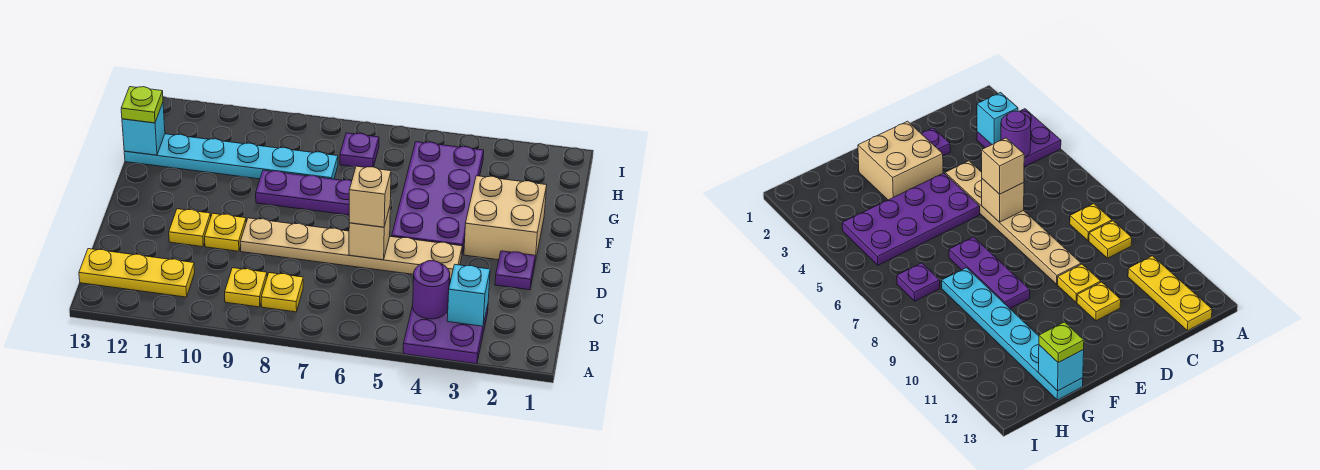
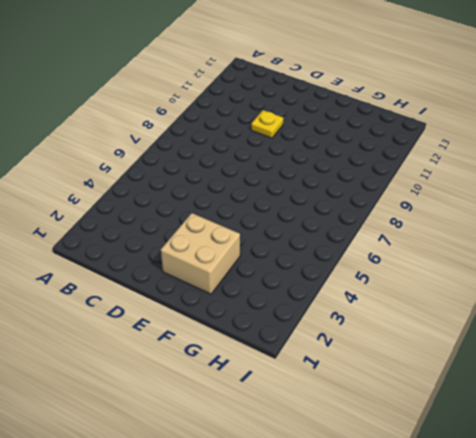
none -> purple 2x2 plate [403,306,488,364]
none -> yellow 1x1 plate [261,273,303,312]
none -> yellow 1x1 plate [225,268,267,307]

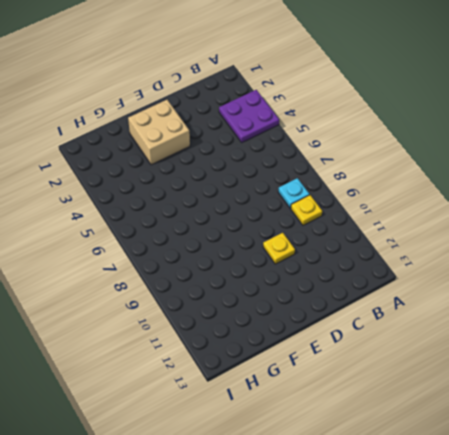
cyan 1x1 plate [278,178,309,208] -> yellow 1x1 plate [261,273,303,312]
none -> yellow 1x3 plate [79,249,195,297]
none -> purple 1x1 plate [495,251,536,290]
none -> tan 1x6 plate [240,218,462,279]

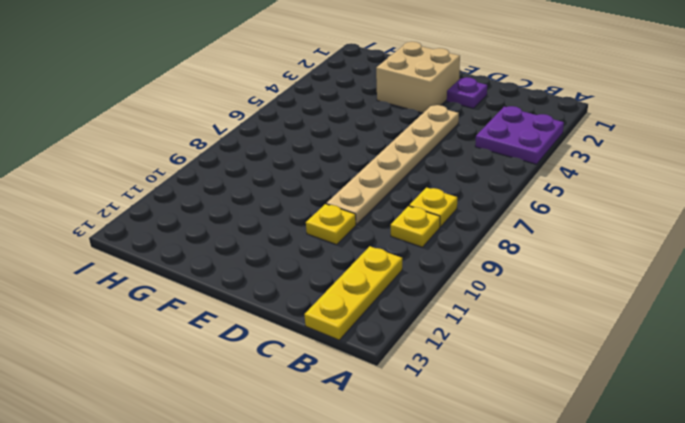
none -> yellow 1x1 plate [169,209,211,247]
none -> purple 2x4 plate [392,142,484,253]
none -> purple 1x3 plate [256,170,352,215]

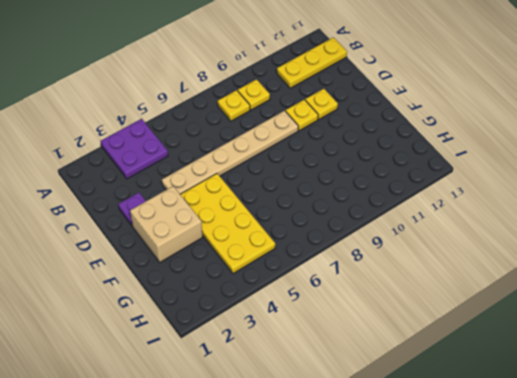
yellow 2x4 plate [180,174,275,274] -> purple 2x4 plate [392,142,484,253]
none -> purple 1x3 plate [256,170,352,215]
none -> cyan 1x6 plate [124,134,338,179]
none -> purple 1x1 plate [340,133,379,167]

